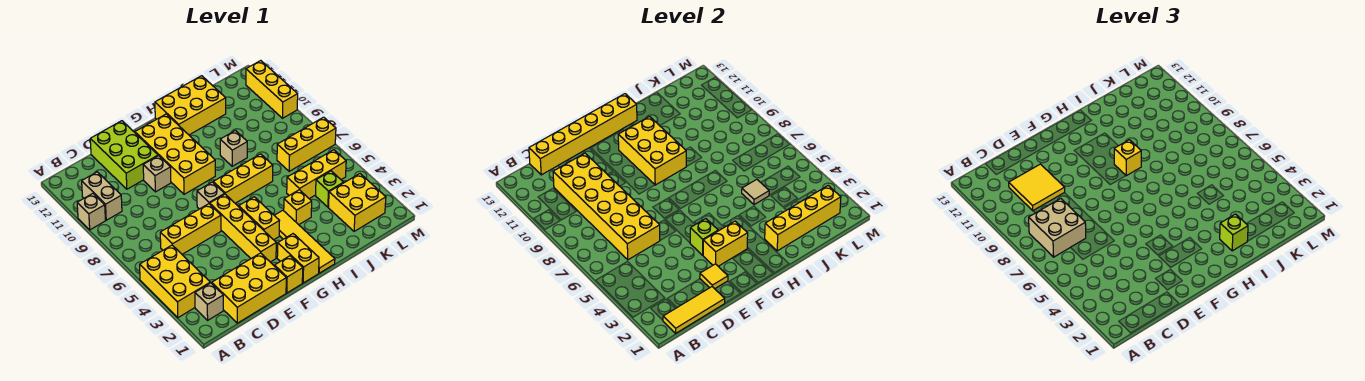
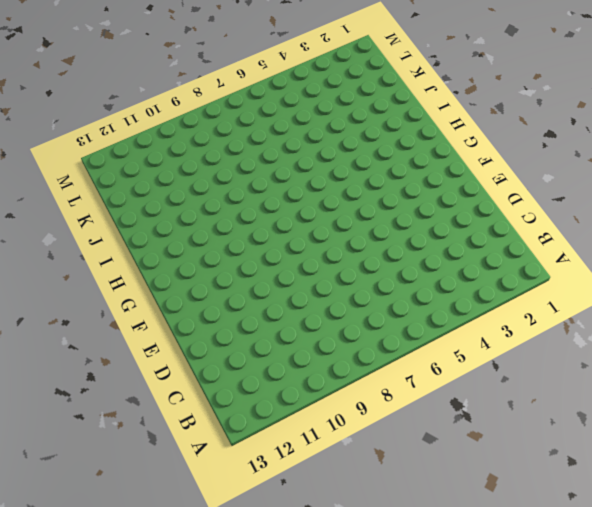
none -> yellow 2x3 brick [140,245,210,318]
none -> tan 1x1 brick [77,194,105,230]
none -> tan 1x1 brick [195,283,223,320]
none -> tan 1x2 brick [82,172,122,220]

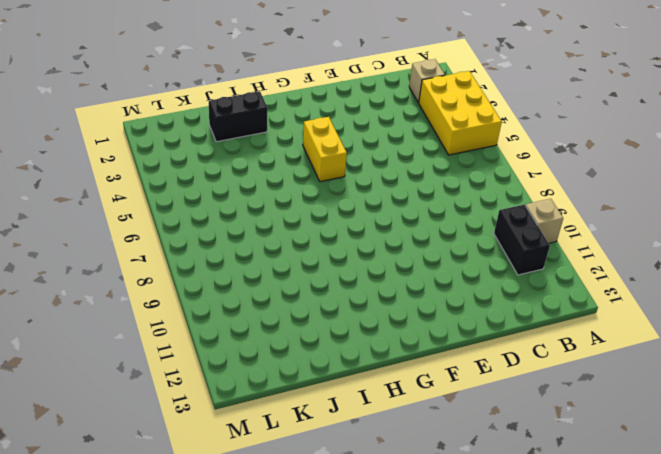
black 1x2 brick [494,204,550,275] -> tan 1x2 brick [82,172,122,220]
black 1x2 brick [209,91,268,142] -> none
none -> yellow 2x3 brick [212,253,286,323]
none -> yellow 1x3 brick [160,204,221,254]
none -> lime 2x3 brick [90,121,158,189]
none -> tan 1x1 brick [143,156,171,192]

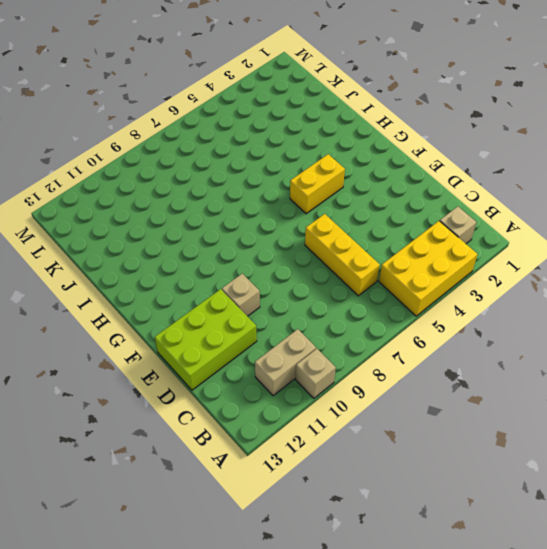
none -> yellow 2x3 brick [212,253,286,323]
none -> yellow 1x1 brick [275,256,303,293]
none -> yellow 1x4 brick [210,194,276,262]
none -> tan 1x1 brick [197,182,224,209]

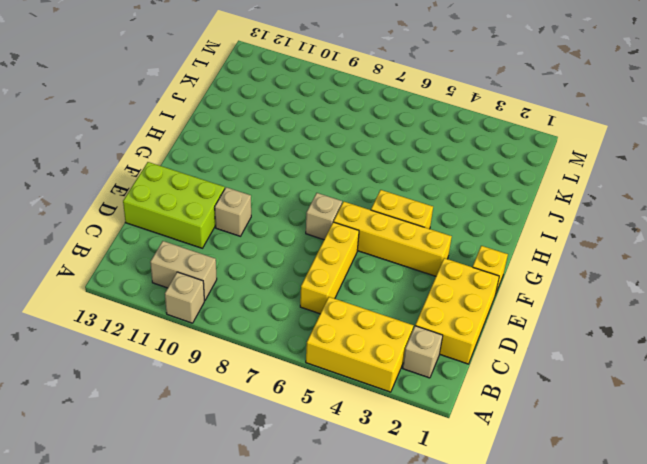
none -> yellow 2x4 brick [135,114,215,194]
none -> yellow 1x2 brick [277,234,319,283]
none -> yellow 1x3 brick [213,154,273,203]
none -> yellow 1x4 tile [274,210,335,273]

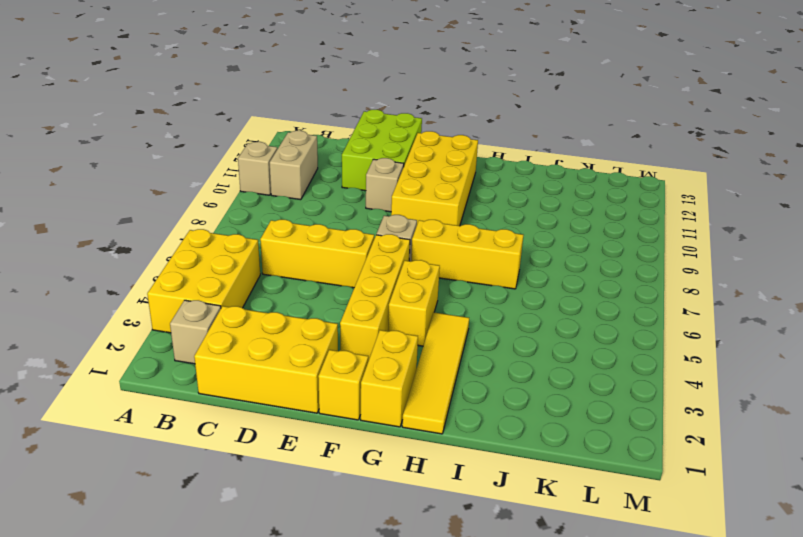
none -> yellow 2x3 brick [155,76,226,135]
none -> yellow 1x1 brick [284,190,312,225]
none -> tan 1x1 brick [220,131,247,166]
none -> yellow 1x3 brick [287,150,346,199]

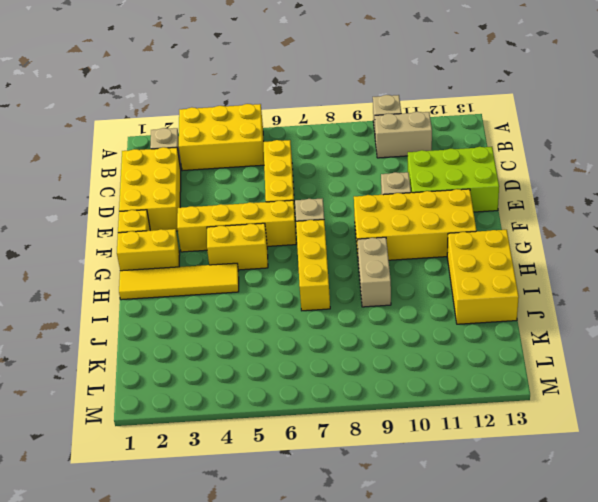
tan 1x2 brick [357,237,391,307] -> tan 1x1 brick [220,131,247,166]
none -> yellow 1x1 brick [284,190,312,225]
none -> yellow 1x3 brick [287,150,346,199]
none -> yellow 2x2 brick [328,174,386,231]
none -> lime 1x1 brick [315,171,344,207]

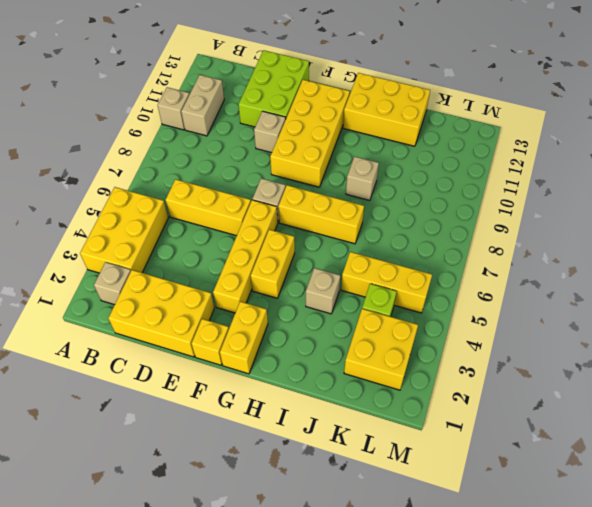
tan 1x1 brick [306,268,340,314] -> yellow 1x1 brick [284,190,312,225]
none -> yellow 1x4 tile [274,210,335,273]
none -> yellow 1x3 brick [277,117,336,171]
none -> yellow 1x3 brick [246,61,298,118]
none -> yellow 1x3 tile [663,287,725,333]

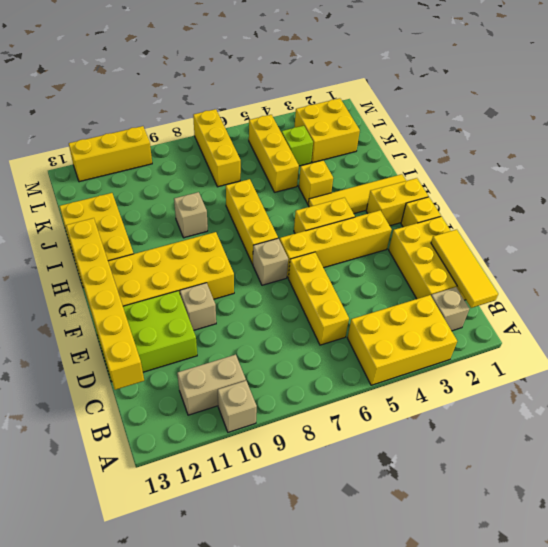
none -> yellow 2x6 brick [553,153,660,260]
none -> yellow 1x1 tile [700,264,728,289]
none -> yellow 1x2 brick [703,221,748,266]
none -> lime 1x1 brick [690,219,718,255]

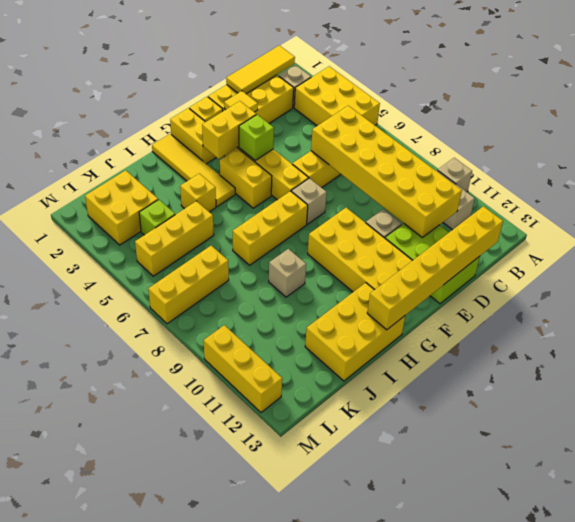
none -> yellow 2x3 brick [618,117,686,185]
none -> yellow 1x4 brick [765,186,841,251]
none -> tan 1x1 tile [742,179,769,205]
none -> tan 2x2 brick [1029,199,1086,257]

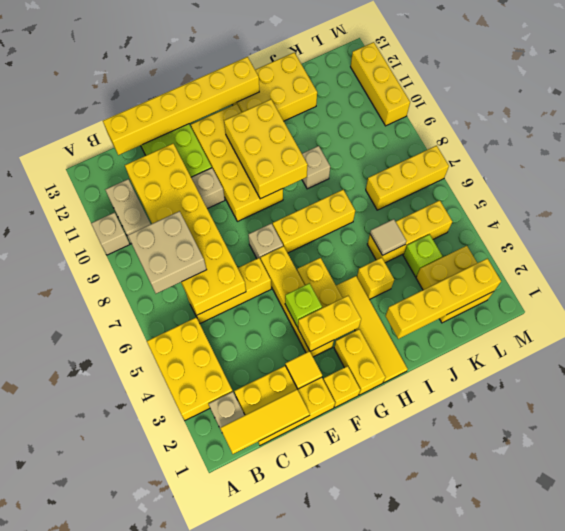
none -> yellow 2x2 tile [1009,164,1065,211]
none -> yellow 1x1 brick [1114,140,1141,176]
none -> lime 1x1 brick [1220,214,1248,251]

